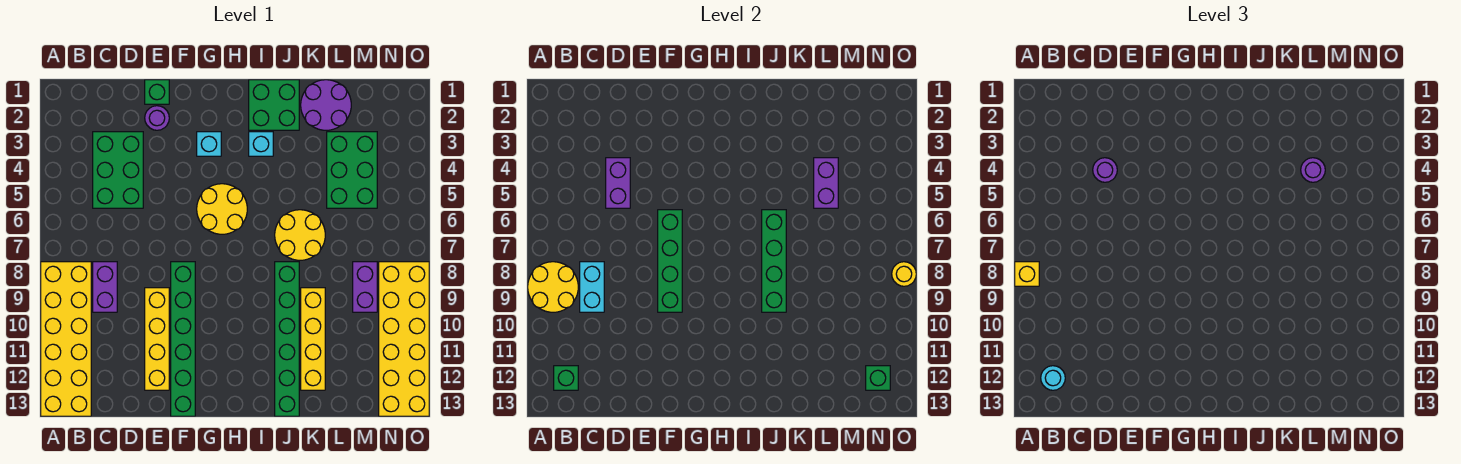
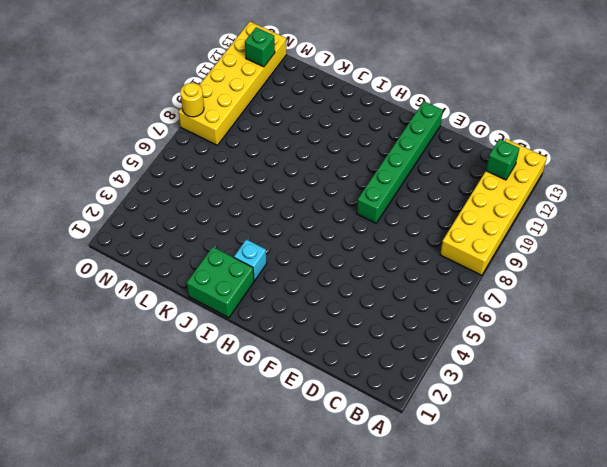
none -> green 2x3 brick [93,132,143,208]
none -> purple 1x2 brick [93,262,117,312]
none -> green 1x1 brick [145,80,169,104]
none -> purple 1x1 round brick [145,106,169,130]

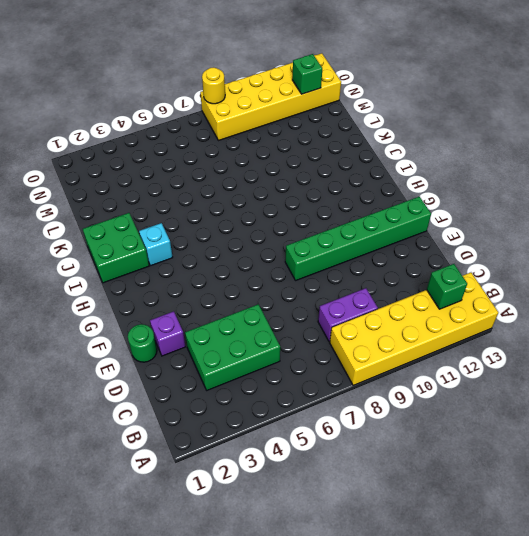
green 1x1 round brick [128,324,157,362] -> green 1x1 brick [145,80,169,104]
purple 1x1 brick [150,311,185,356] -> purple 1x1 round brick [145,106,169,130]
none -> yellow 1x4 brick [145,288,169,390]
none -> cyan 1x1 brick [197,132,221,156]
none -> yellow 2x2 round brick [197,184,247,234]
none -> yellow 2x2 round brick [275,210,325,260]

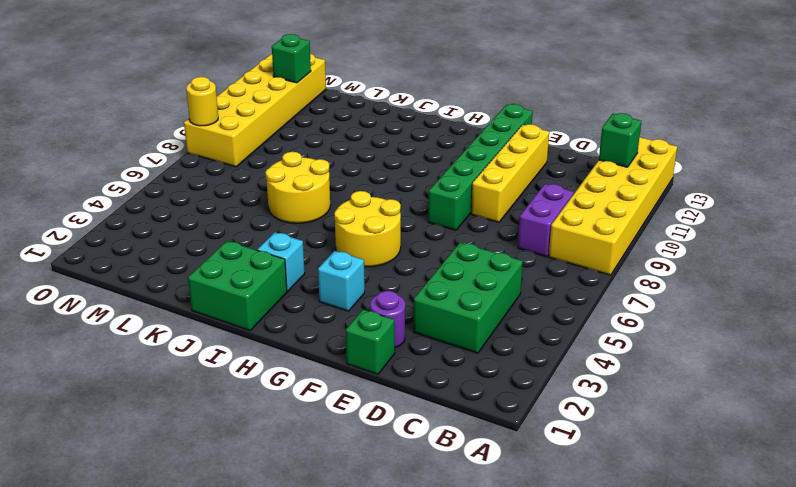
none -> green 1x6 brick [275,262,299,416]
none -> purple 2x2 round brick [301,80,351,130]
none -> yellow 1x4 brick [301,288,325,390]
none -> green 2x3 brick [327,132,377,208]

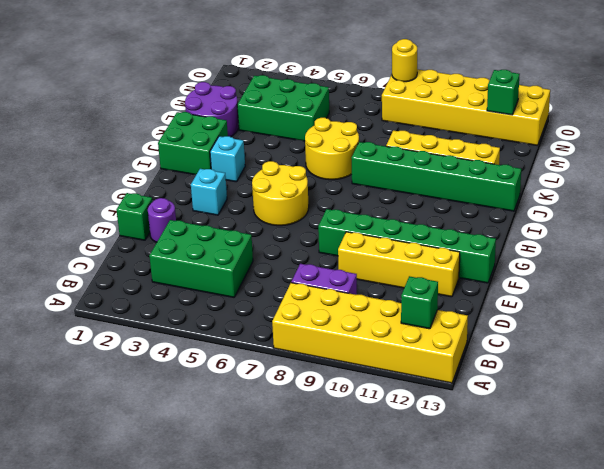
none -> purple 1x2 brick [353,262,377,312]
none -> yellow 2x2 round brick [528,262,578,312]
none -> cyan 1x2 brick [580,262,604,312]
none -> purple 1x2 brick [606,158,630,208]

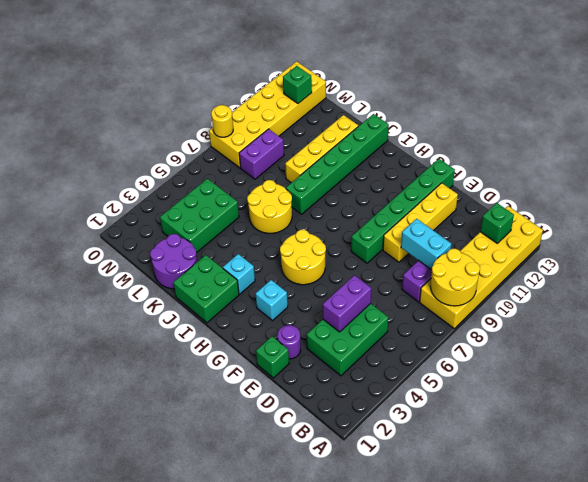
cyan 1x2 brick [401,219,451,270] -> cyan 1x2 brick turned to [580,262,604,312]
none -> green 1x4 brick [658,210,682,312]
none -> green 1x4 brick [762,210,786,312]
none -> purple 1x2 brick [814,158,838,208]
none -> yellow 1x1 brick [1015,262,1039,286]

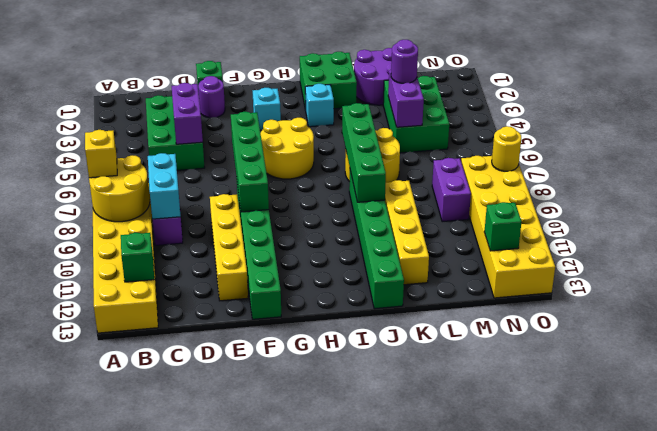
none -> cyan 1x1 round brick [1041,366,1065,390]
none -> purple 1x1 round brick [1093,158,1117,182]

